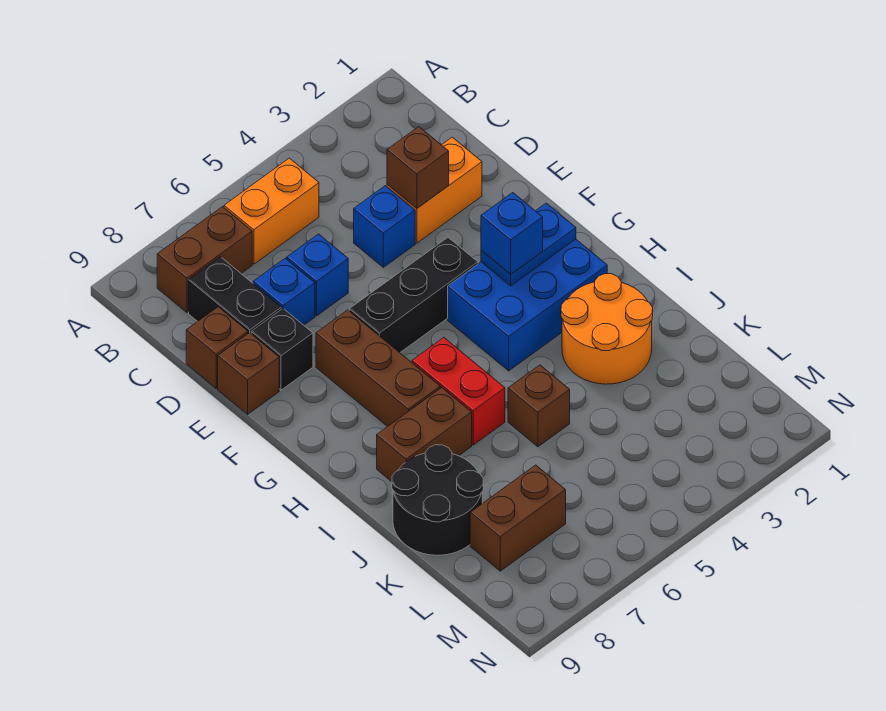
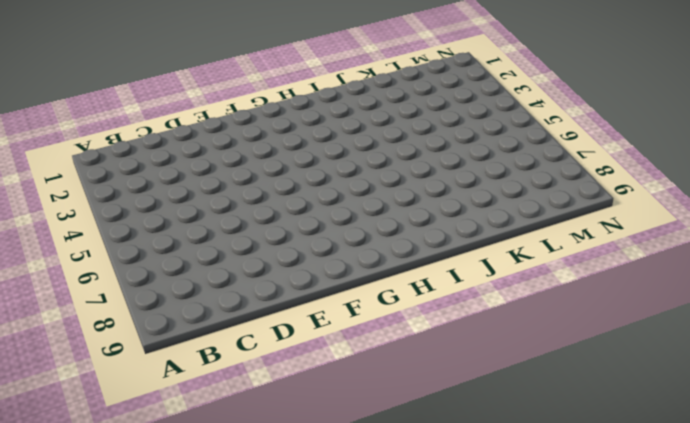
none -> orange 1x2 brick [224,158,319,264]
none -> brown 1x2 brick [157,207,252,313]
none -> black 1x2 brick [189,257,282,333]

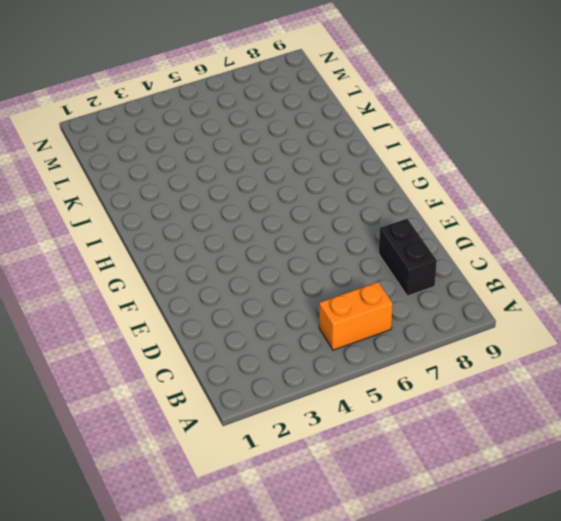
none -> brown 1x2 brick [157,207,252,313]
none -> orange 1x2 brick [387,137,482,243]
none -> blue 1x1 brick [354,186,415,267]

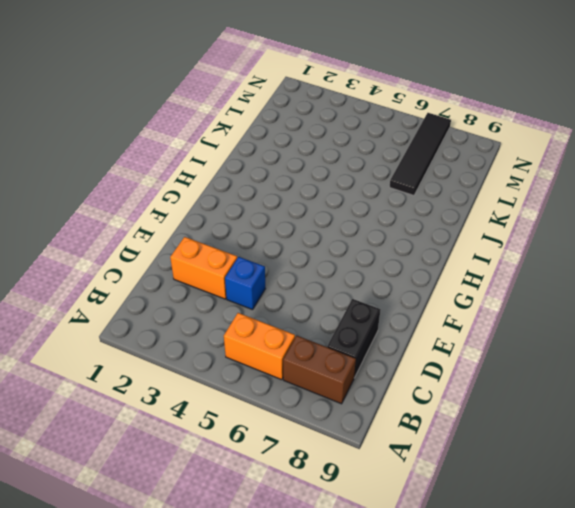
black 1x4 tile [389,113,451,195] -> brown 1x2 brick [470,465,566,571]
none -> blue 1x1 brick [287,234,348,316]
none -> blue 1x1 brick [253,258,315,325]
none -> brown 1x1 brick [186,307,248,388]

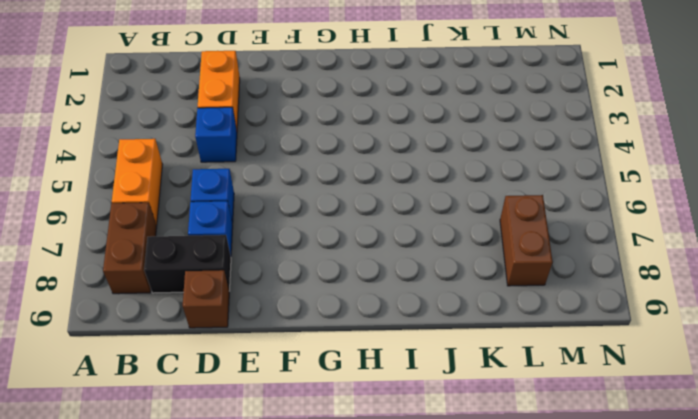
none -> black 1x1 brick [251,309,313,390]
none -> brown 1x1 brick [218,333,279,414]
none -> black 1x3 brick [349,238,478,353]

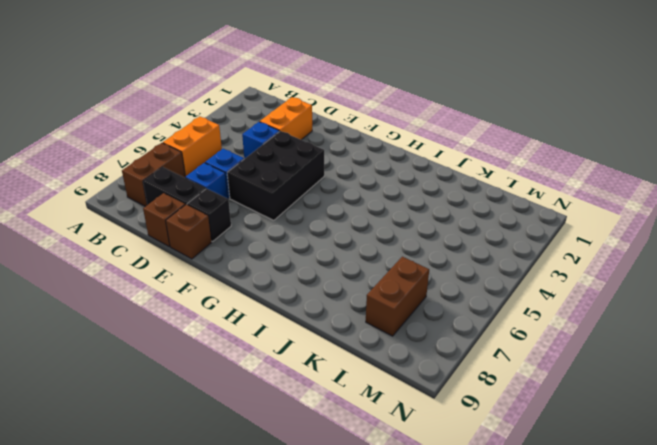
black 2x3 brick [227,131,324,220] -> black 1x3 brick [349,238,478,353]
none -> brown 1x3 brick [316,310,440,426]
none -> blue 2x3 brick [448,239,607,371]
none -> red 1x2 brick [412,338,505,445]

